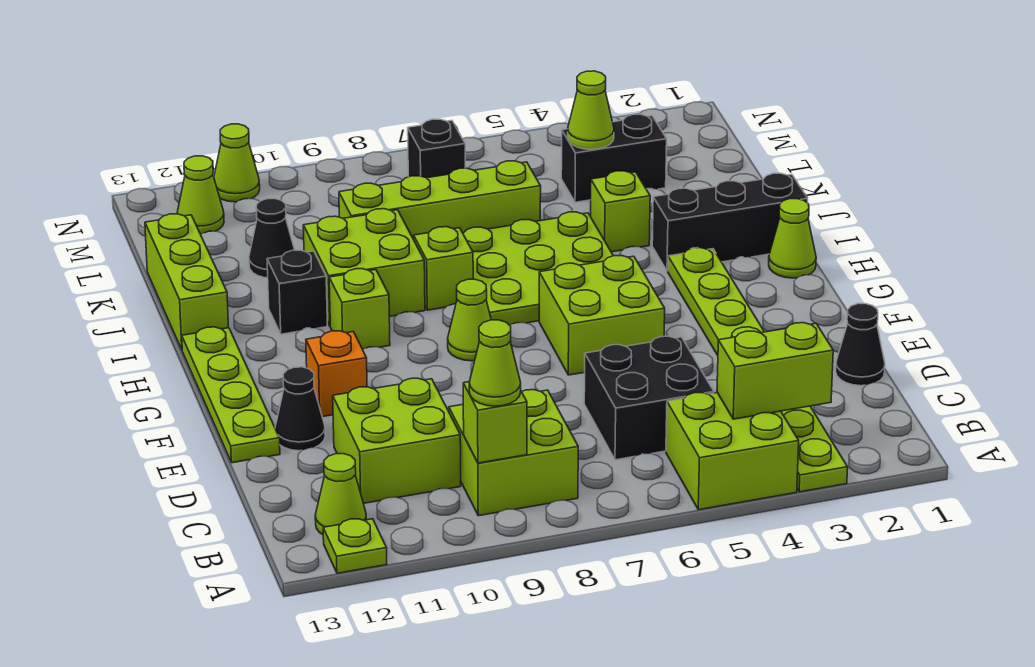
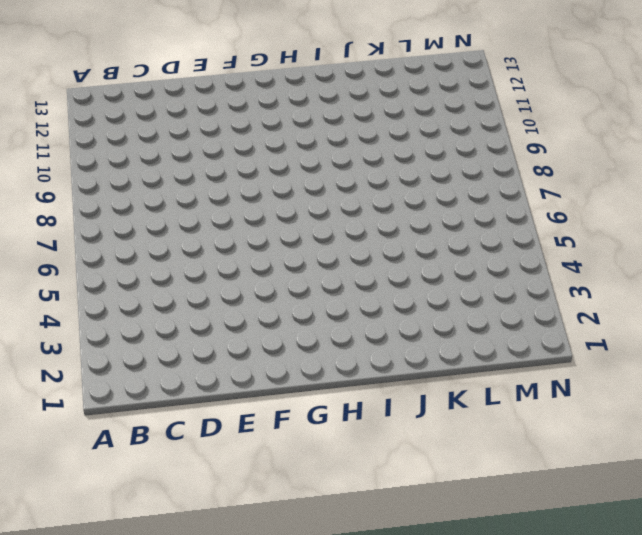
none -> lime 1x8 plate [668,248,848,492]
none -> lime 2x2 brick [666,393,799,510]
none -> lime 1x1 plate [323,519,387,573]
none -> lime 2x2 brick [449,390,578,516]

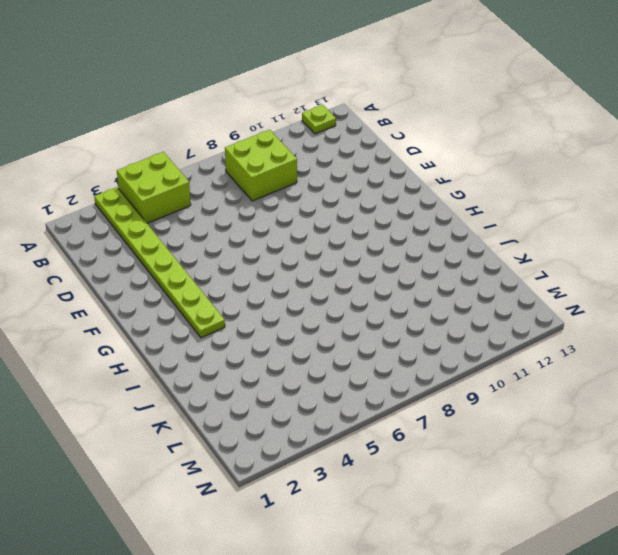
none -> lime 1x1 cone [315,454,367,535]
none -> black 2x2 brick [584,336,714,460]
none -> lime 2x2 brick [333,378,461,503]
none -> black 1x1 cone [836,304,885,386]

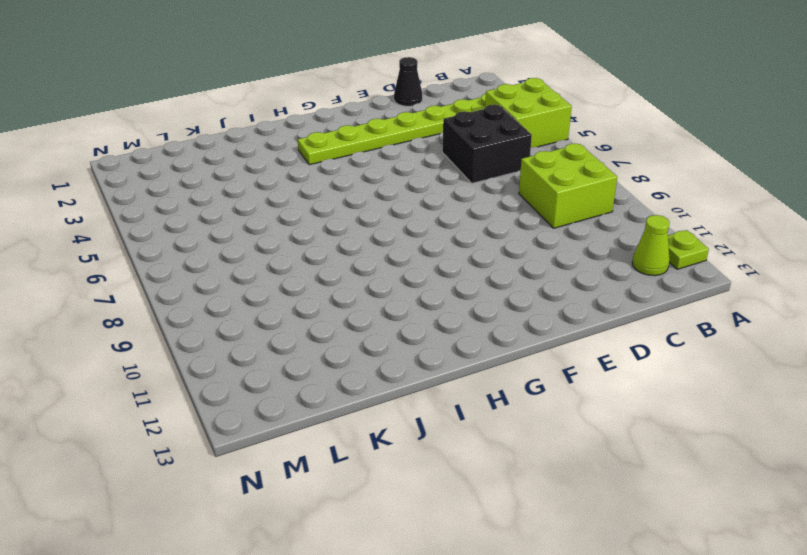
none -> lime 2x2 brick [333,378,461,503]
none -> black 1x1 cone [275,367,325,451]
none -> lime 1x4 plate [182,327,280,463]
none -> lime 2x2 brick [539,255,665,375]

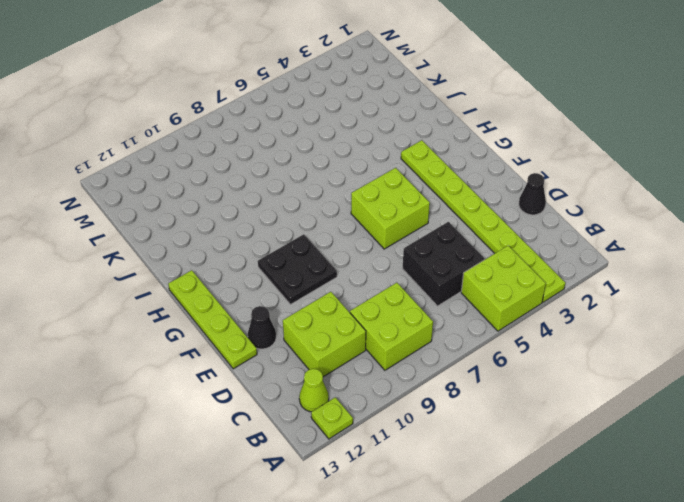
black 2x2 plate [258,234,337,305] -> none
none -> orange 1x1 brick [306,331,367,417]
none -> lime 1x1 cone [448,279,491,361]
none -> lime 1x1 cone [769,199,816,278]
none -> lime 3x3 plate [463,212,613,325]

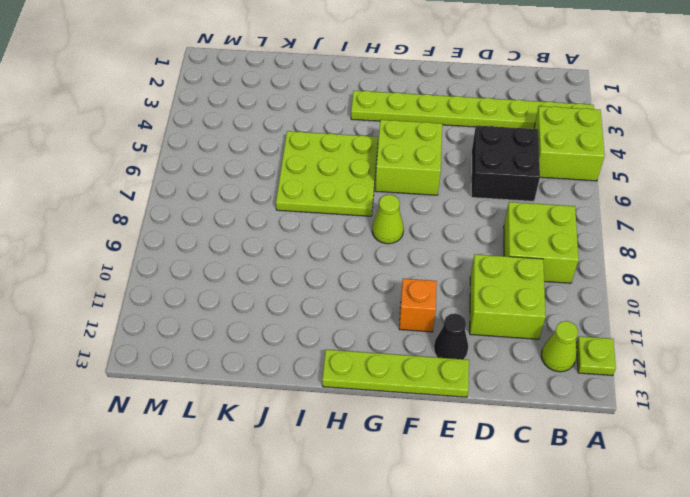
none -> black 1x1 cone [836,304,885,386]
none -> lime 1x1 cone [769,199,816,278]
none -> lime 1x1 brick [329,269,390,349]
none -> black 1x3 brick [652,173,808,271]

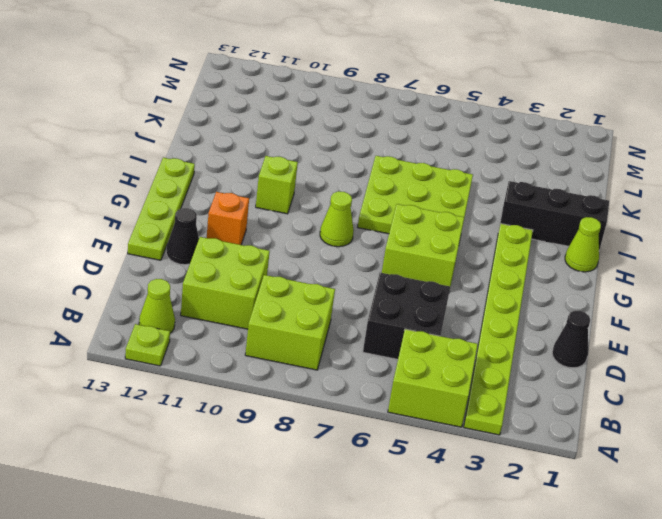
none -> lime 1x1 brick [414,227,473,310]
none -> lime 2x2 brick [303,209,425,326]
none -> black 1x1 brick [267,250,327,334]
none -> lime 1x3 brick [145,214,228,350]

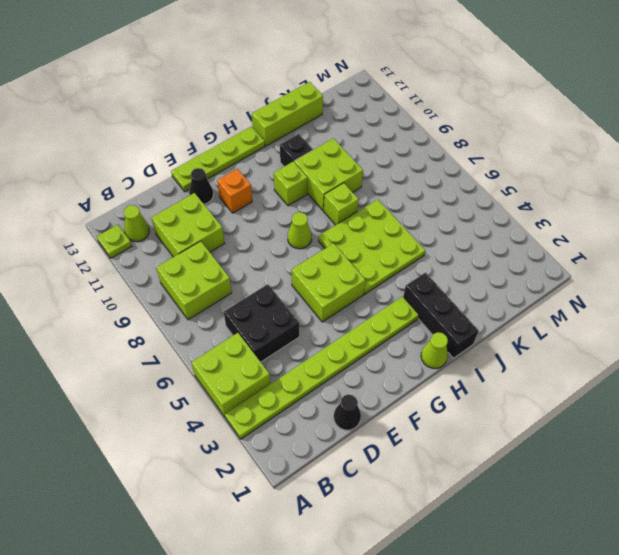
none -> lime 1x1 brick [591,171,650,252]
none -> lime 1x4 brick [339,161,541,239]
none -> black 1x1 cone [249,199,295,278]
none -> black 1x2 brick [561,114,667,202]

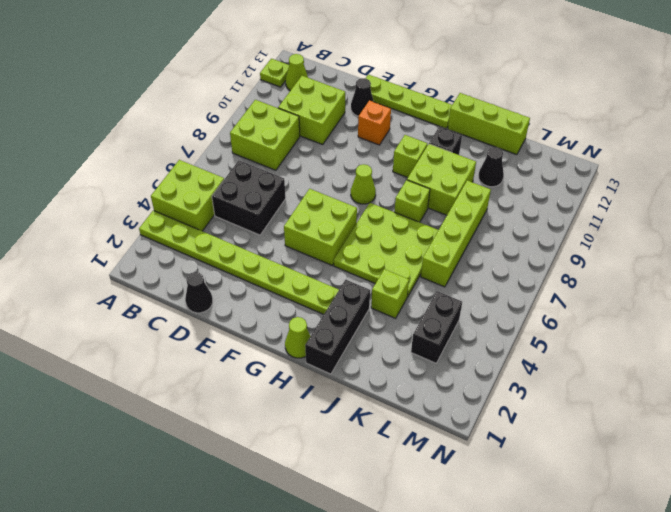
none -> black 1x1 brick [408,119,465,178]
none -> lime 1x1 cone [177,156,224,234]
none -> lime 1x1 cone [214,124,260,202]
none -> lime 1x2 brick [717,323,833,419]

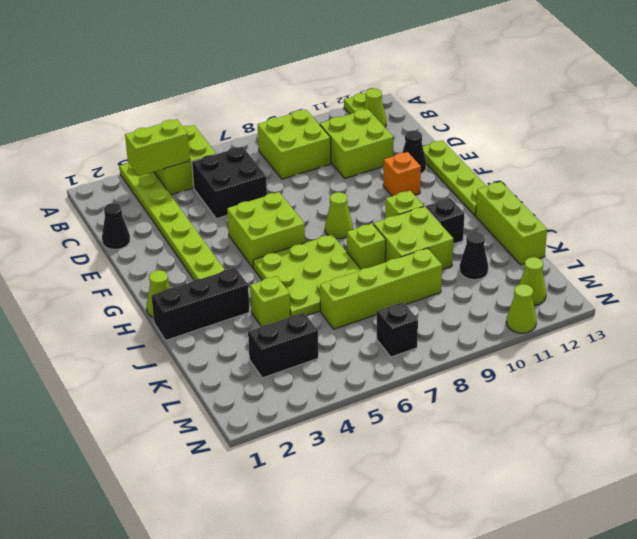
none -> lime 1x1 brick [463,382,527,463]
none -> lime 1x1 cone [568,71,614,150]
none -> lime 1x1 cone [469,320,521,406]

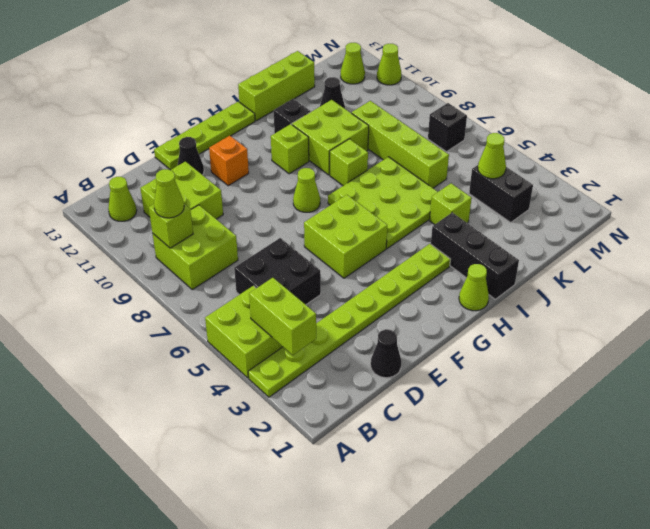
none -> lime 1x1 plate [323,519,387,573]

